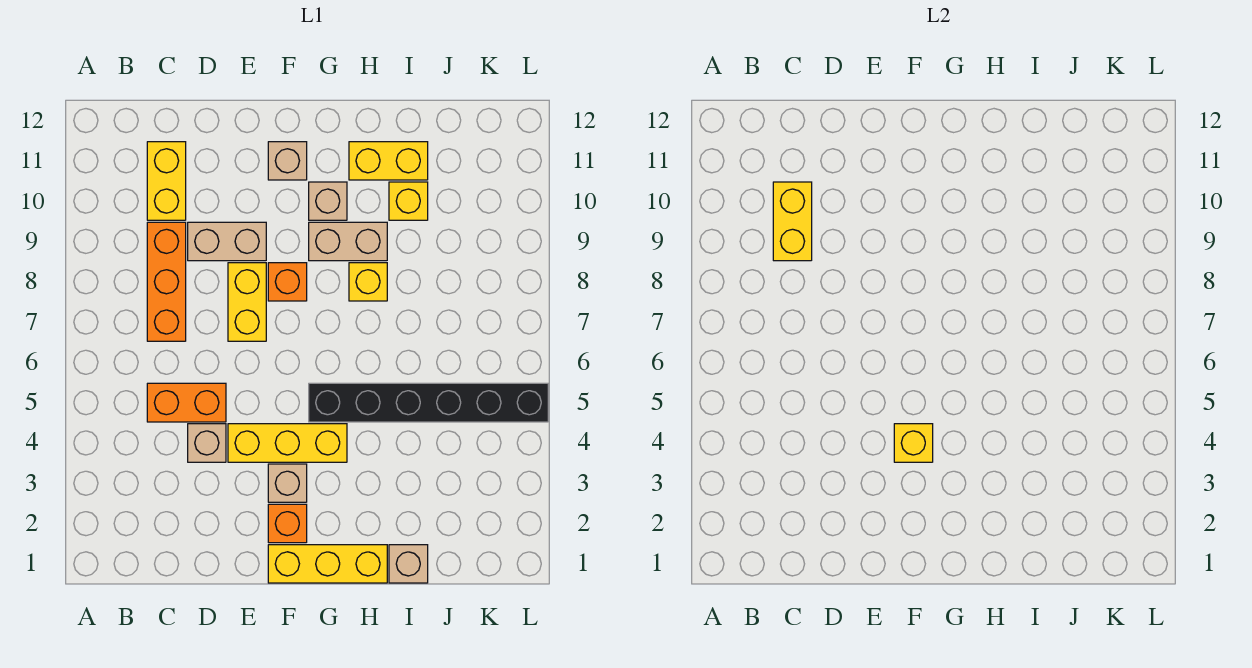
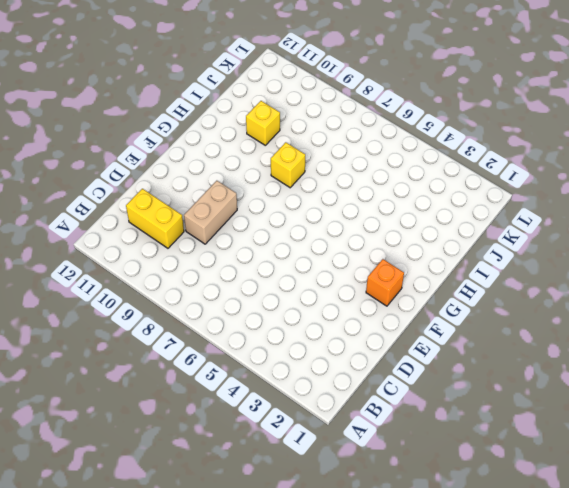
none -> orange 1x2 brick [147,383,226,422]
none -> orange 1x3 brick [147,222,186,341]
none -> tan 1x1 brick [188,424,226,462]

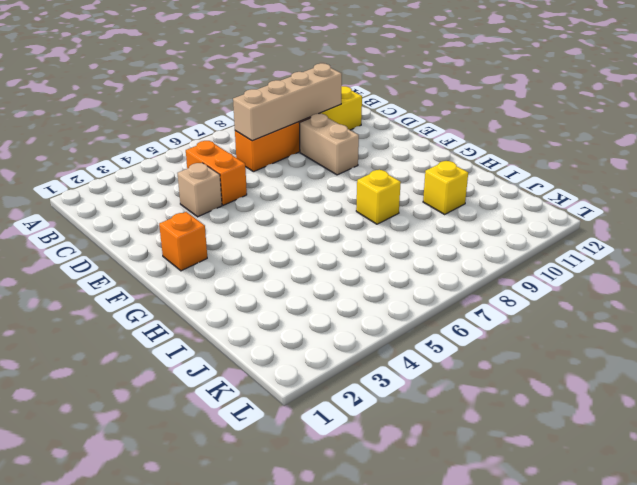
tan 1x4 brick [233,63,342,141] -> yellow 1x2 brick [773,182,812,261]
none -> yellow 1x3 brick [228,424,347,462]
none -> yellow 1x2 brick [228,263,266,341]
none -> yellow 1x3 brick [268,545,387,583]

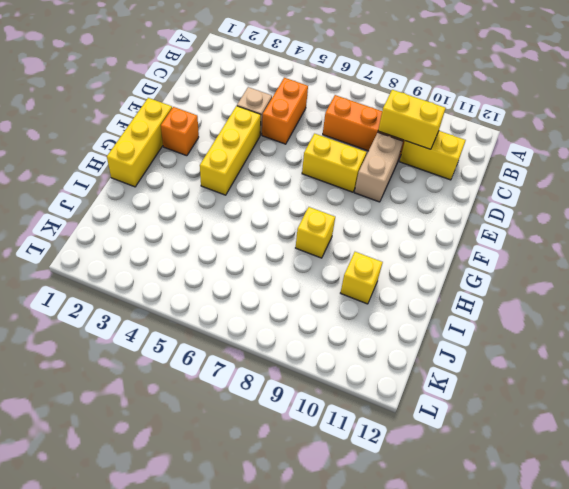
none -> tan 1x1 brick [268,464,307,502]
none -> orange 1x1 brick [268,263,307,301]
none -> tan 1x1 brick [268,142,307,180]

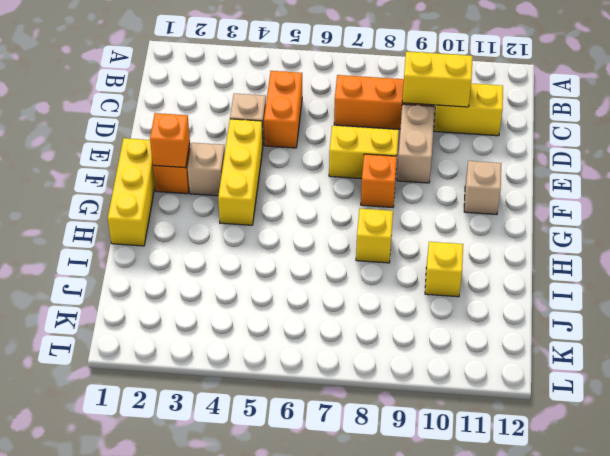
orange 1x1 brick [150,113,190,168] -> none
none -> black 1x6 brick [309,383,548,422]
none -> tan 1x2 brick [309,222,387,261]
none -> tan 1x1 brick [309,182,347,220]

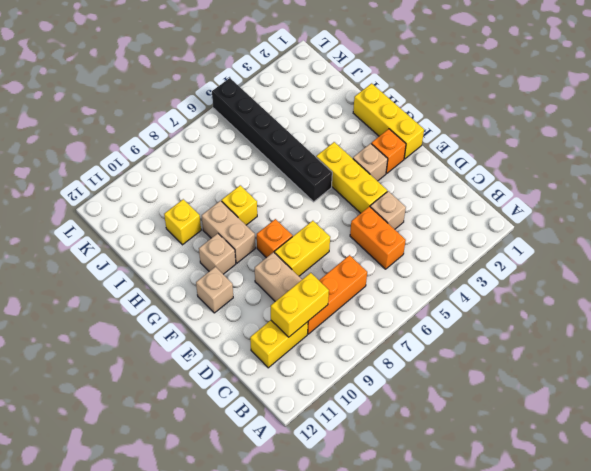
none -> yellow 1x2 brick [349,142,428,180]
none -> tan 1x1 brick [389,545,428,583]
none -> yellow 1x1 brick [894,424,933,462]

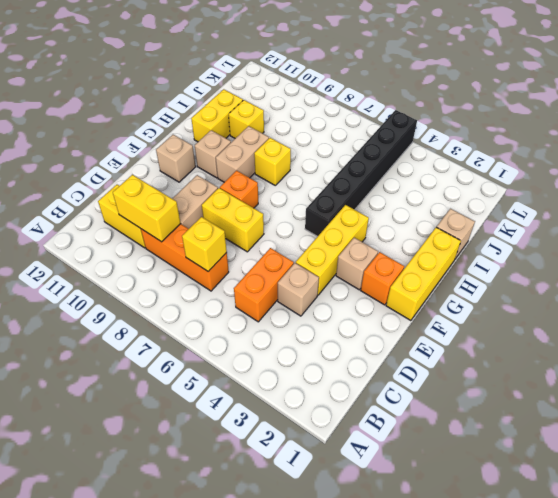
yellow 1x1 brick [182,217,227,272] -> yellow 1x1 brick moved to [894,424,933,462]

